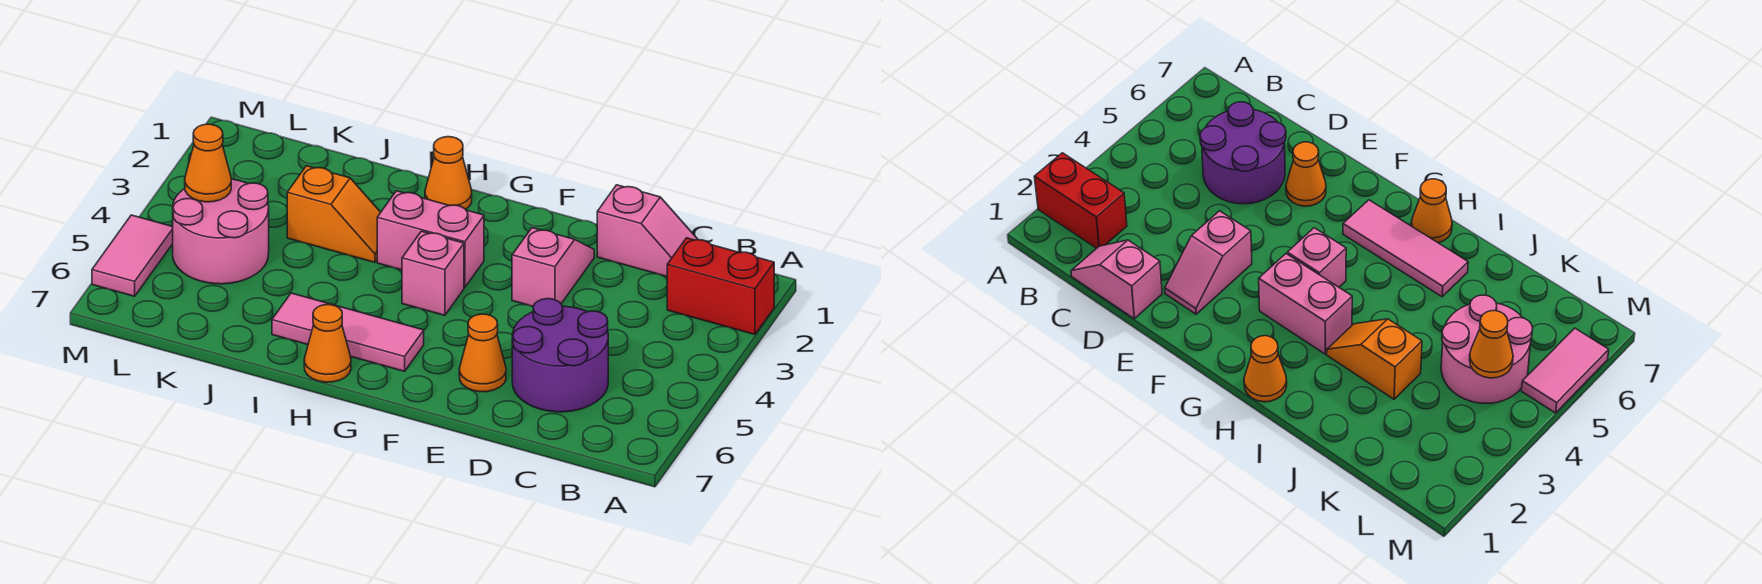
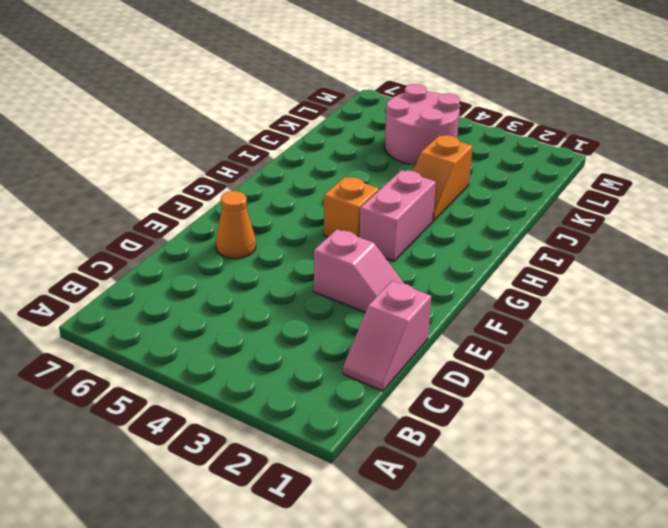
orange 1x1 brick [324,177,379,237] -> pink 1x1 brick [402,231,464,315]
none -> red 1x2 brick [667,238,774,335]
none -> purple 2x2 round brick [512,299,608,412]
none -> pink 1x3 tile [272,293,424,371]

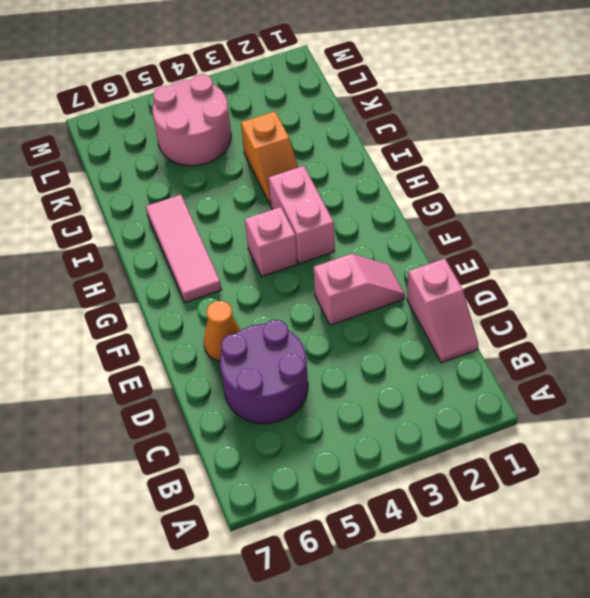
none -> red 1x2 brick [667,238,774,335]
none -> orange 1x1 cone [425,137,472,209]
none -> orange 1x1 cone [304,305,351,382]

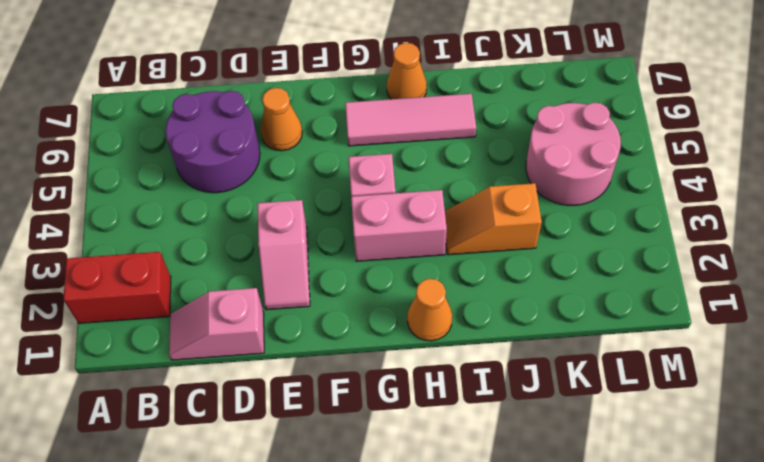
none -> pink 1x2 tile [92,215,173,296]
none -> orange 1x1 cone [185,124,231,202]

